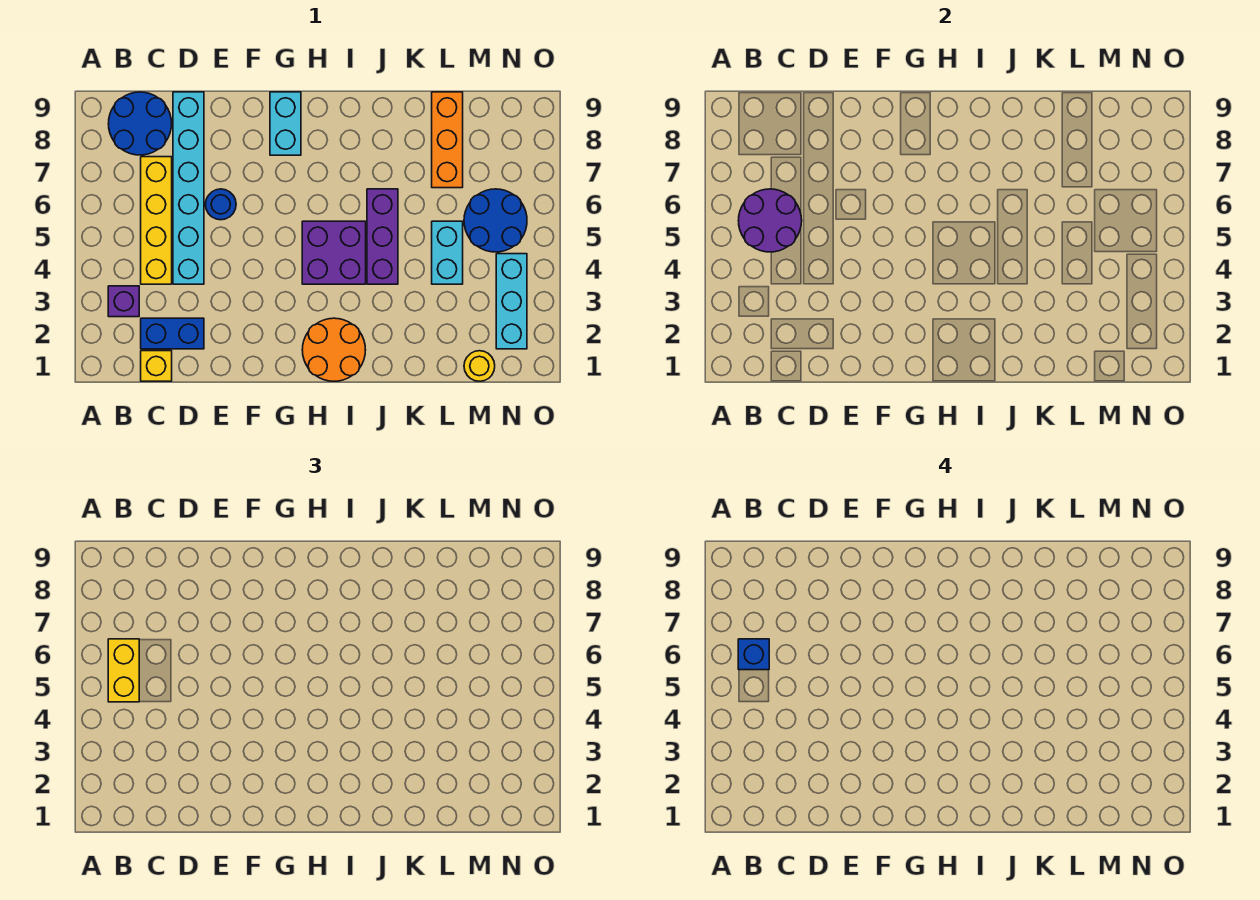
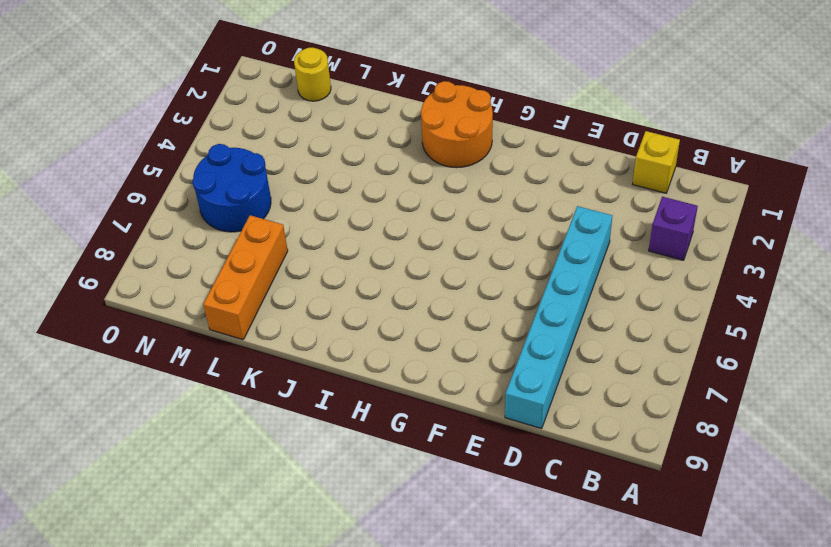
none -> blue 2x2 round brick [108,92,172,155]
none -> blue 1x2 brick [141,318,204,349]
none -> yellow 1x4 brick [141,157,172,284]

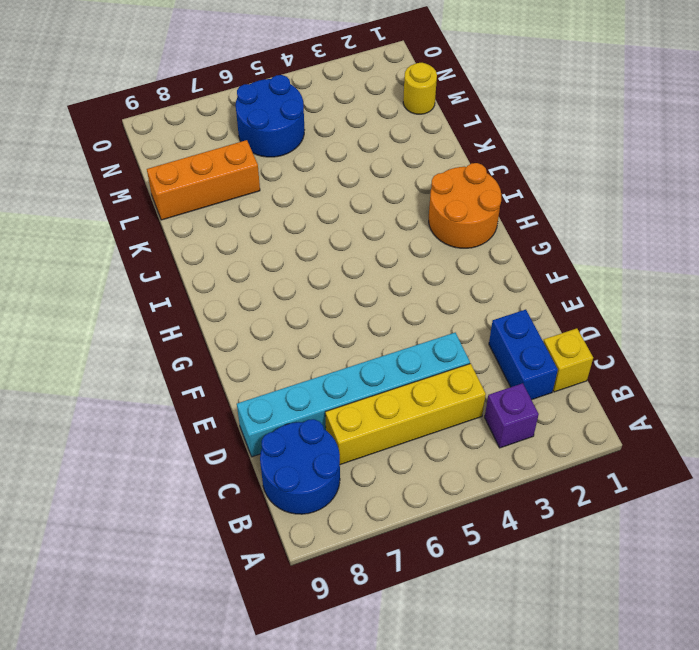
none -> blue 1x1 round brick [205,189,236,220]
none -> cyan 1x2 brick [270,92,301,155]
none -> purple 2x2 brick [302,221,366,284]

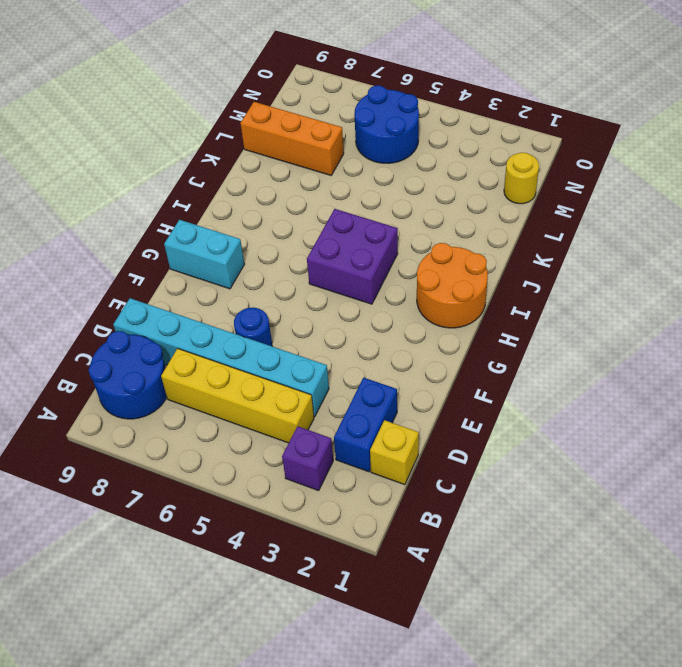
none -> purple 1x3 brick [367,189,398,284]
none -> cyan 1x2 brick [432,221,463,284]
none -> cyan 1x3 brick [496,254,527,349]

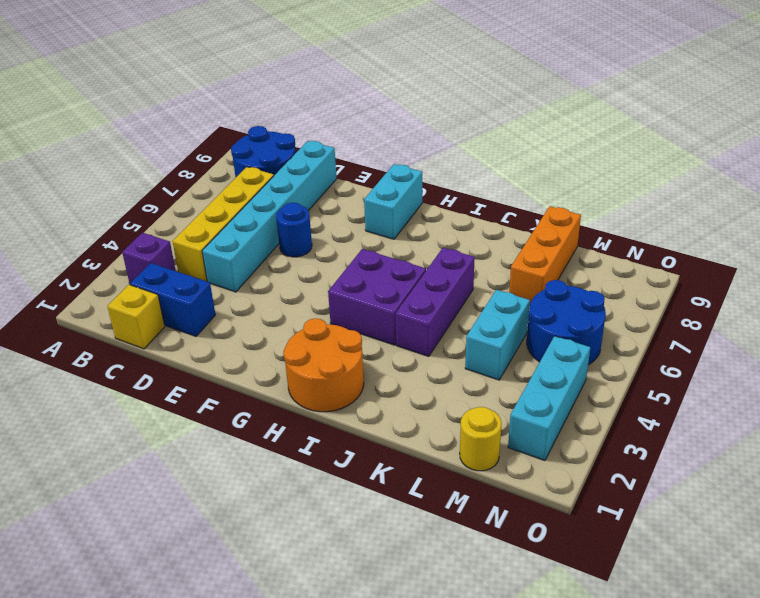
none -> purple 2x2 round brick [738,189,802,252]
none -> yellow 1x2 brick [108,639,139,702]
none -> blue 1x1 brick [738,639,769,670]

